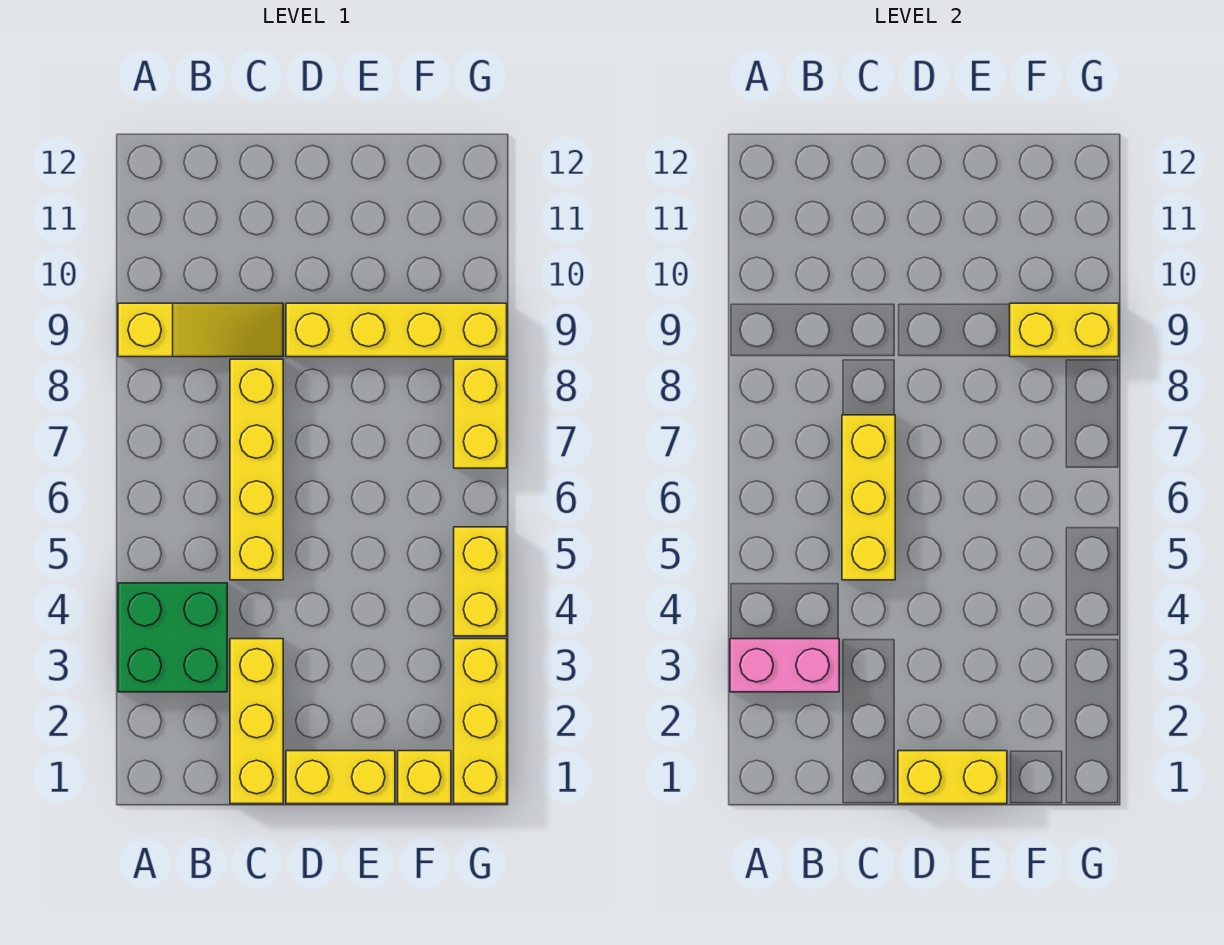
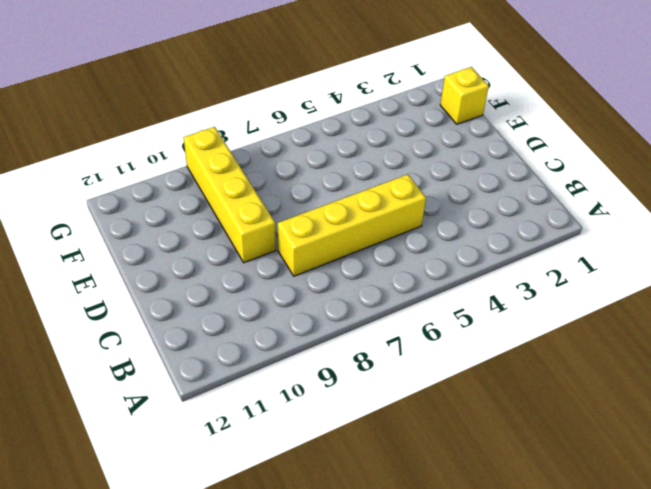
none -> green 2x2 brick [118,583,227,692]
none -> yellow 1x3 slope [118,303,283,357]
none -> yellow 1x3 brick [230,639,283,804]

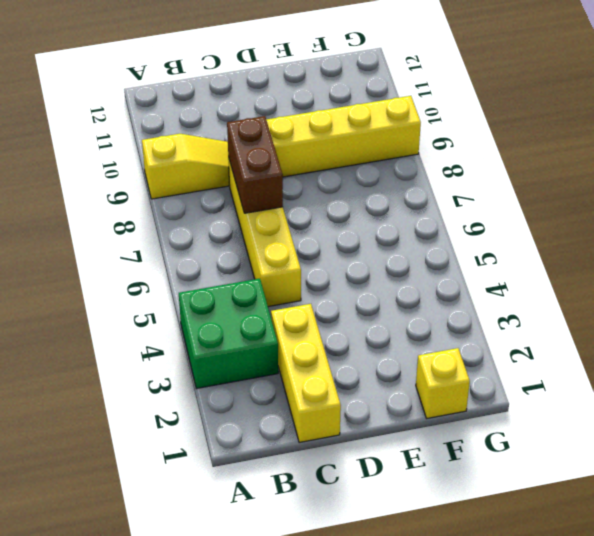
brown 1x2 brick [227,116,283,213] -> yellow 1x3 brick [842,415,895,580]
none -> yellow 1x2 brick [286,751,395,804]
none -> yellow 1x3 brick [454,639,507,804]
none -> yellow 1x2 brick [454,527,507,636]

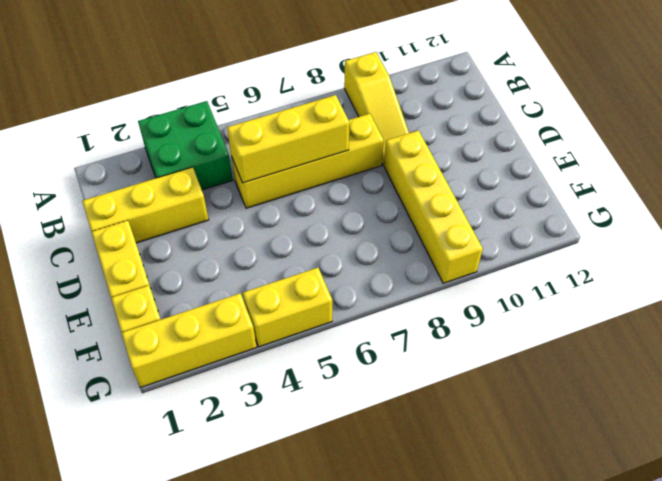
none -> yellow 1x2 brick [454,359,507,468]
none -> pink 1x2 brick [730,639,839,692]
none -> yellow 1x2 brick [898,751,1007,804]

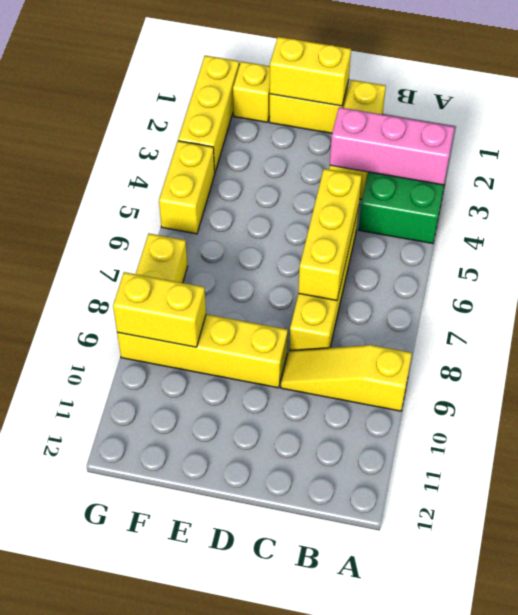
pink 1x3 brick [330,107,454,185] -> pink 1x2 brick [730,639,839,692]

